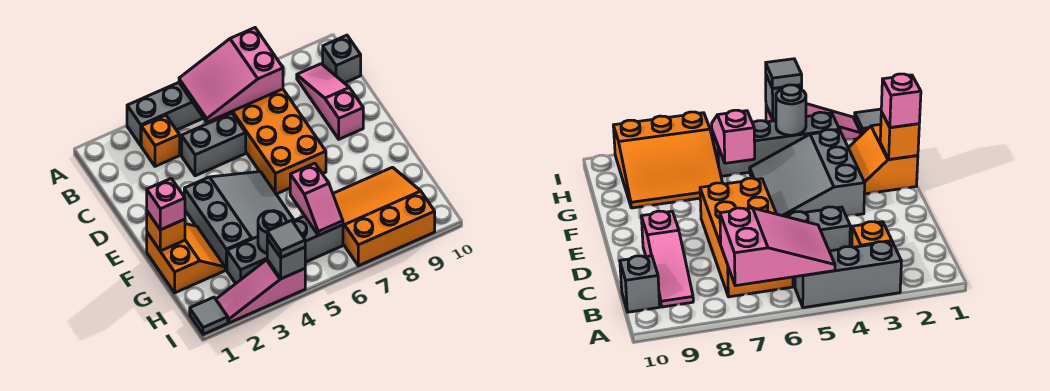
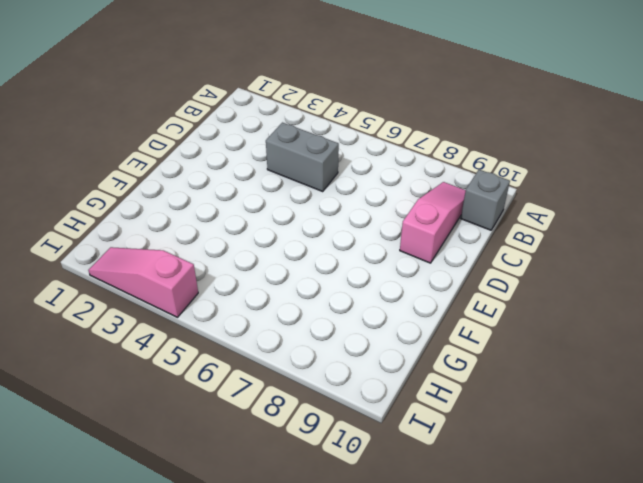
none -> grey 1x3 brick [127,83,203,145]
none -> orange 1x1 brick [141,115,180,166]
none -> orange 2x4 brick [222,89,326,194]

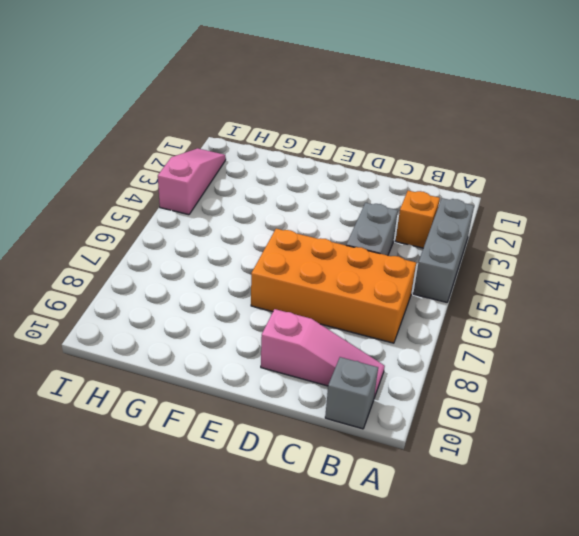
none -> grey 3x3 slope [184,172,294,270]
none -> orange 2x2 slope [147,224,225,293]
none -> orange 3x3 slope [333,167,435,266]

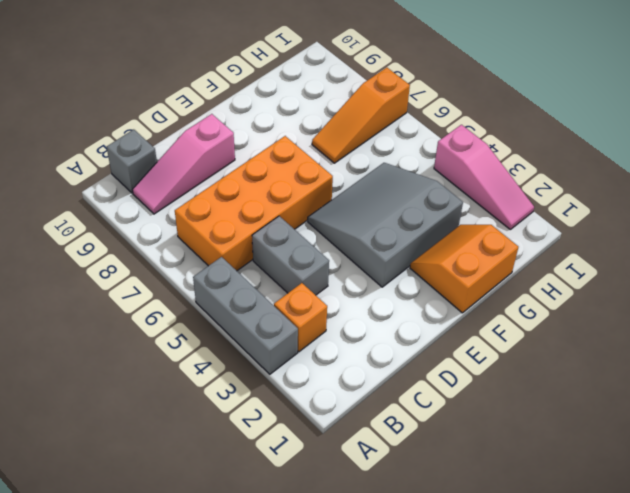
orange 1x3 slope [312,68,410,163] -> orange 3x3 slope [333,167,435,266]
none -> grey 1x4 brick [227,216,343,284]
none -> grey 1x1 tile [190,297,228,334]
none -> pink 2x3 slope [179,28,283,122]

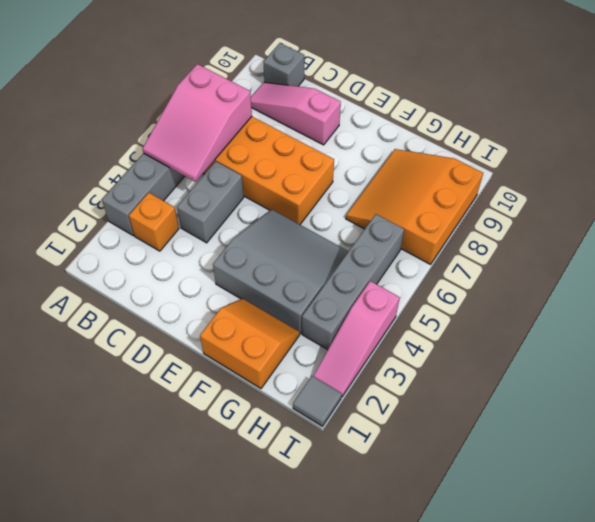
none -> orange 1x1 brick [147,211,185,251]
none -> pink 1x2 slope [290,163,343,235]
none -> grey 1x1 round brick [258,211,286,253]

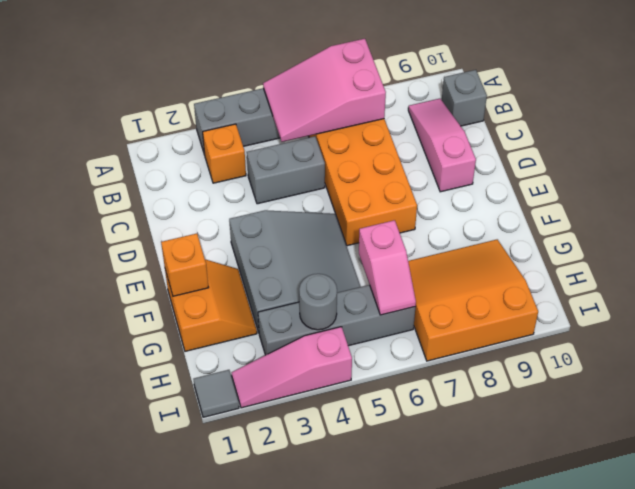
none -> grey 1x1 brick [267,239,305,279]
none -> pink 1x1 brick [147,178,185,230]
none -> grey 1x1 tile [267,220,305,258]

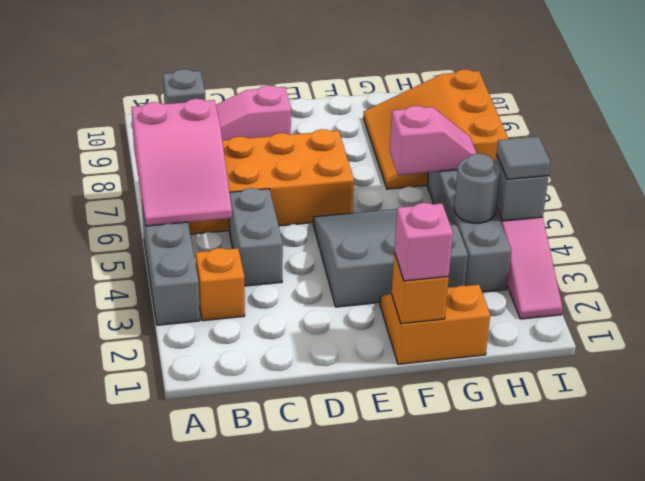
none -> grey 1x1 tile [190,297,228,334]

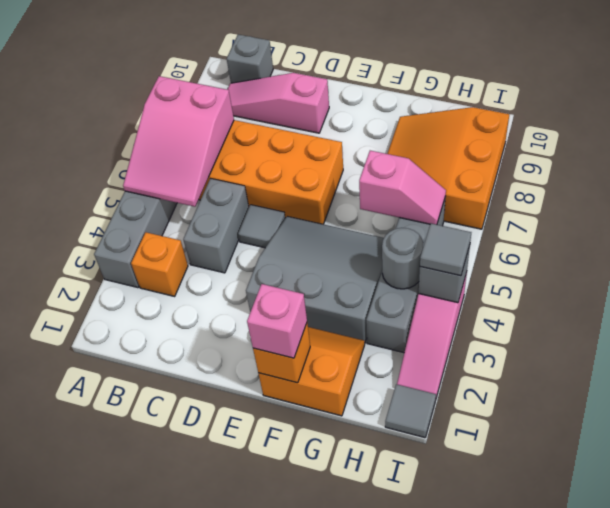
grey 1x1 tile [238,205,285,248] -> none

